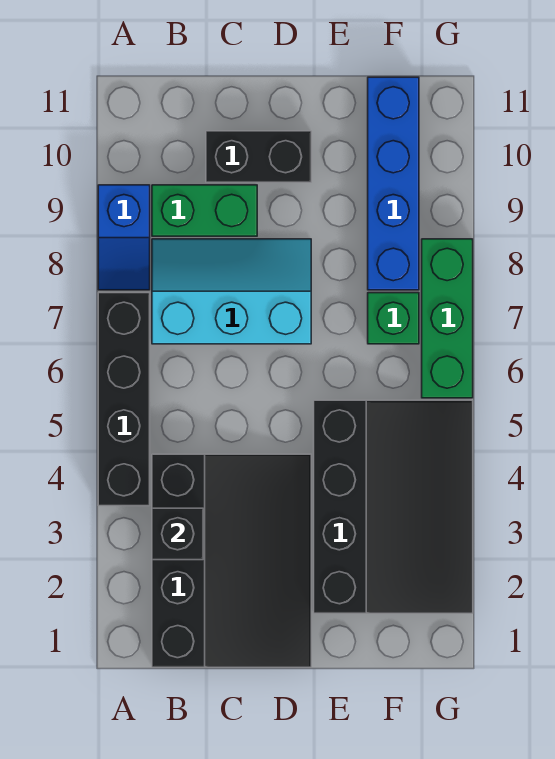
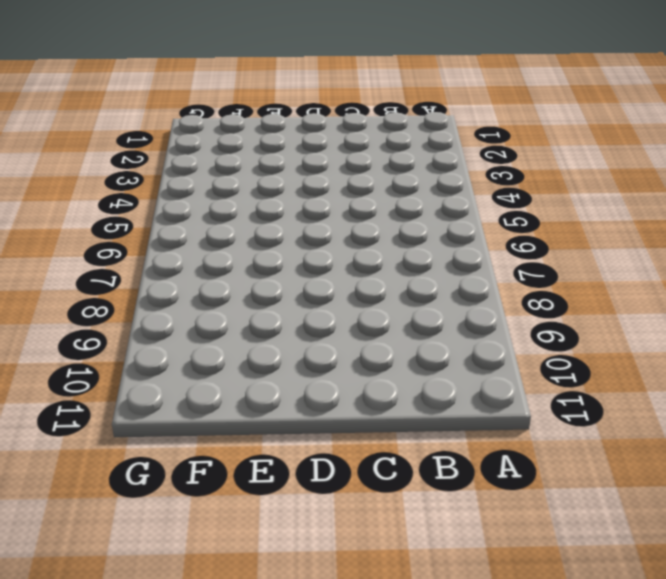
none -> black 1x4 brick [98,293,150,506]
none -> blue 1x2 slope [98,185,150,290]

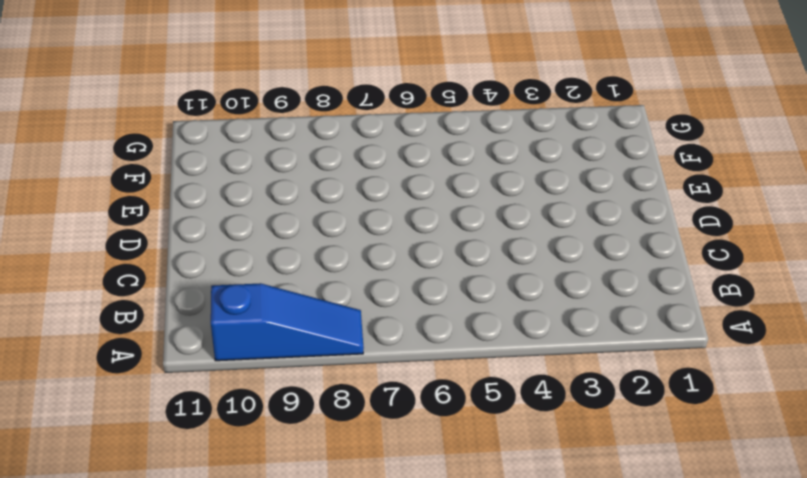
blue 1x3 slope [211,283,364,361] -> blue 1x2 slope [98,185,150,290]
none -> black 1x4 brick [98,293,150,506]
none -> black 3x4 slope [152,454,311,667]

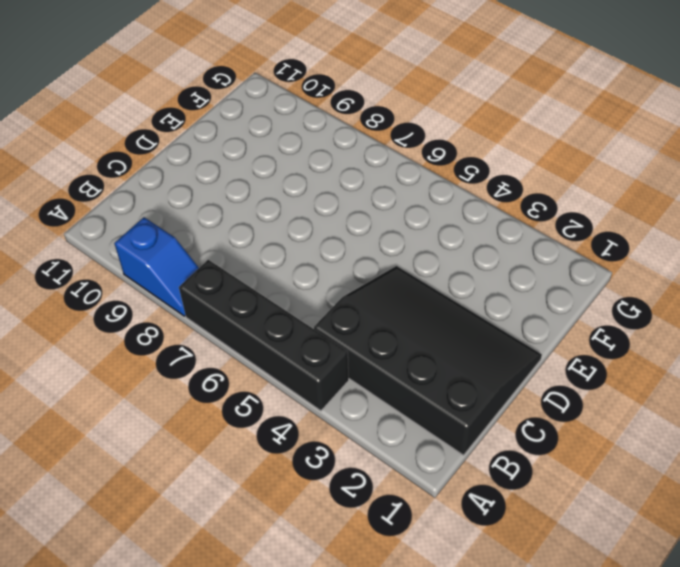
none -> cyan 2x3 slope [152,239,311,344]
none -> green 1x2 brick [152,185,257,236]

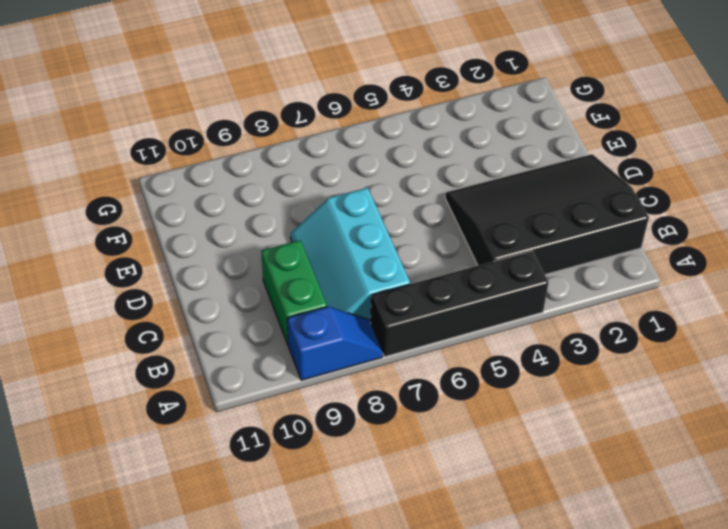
none -> black 1x2 brick [206,131,311,182]
none -> black 3x4 slope [314,400,473,613]

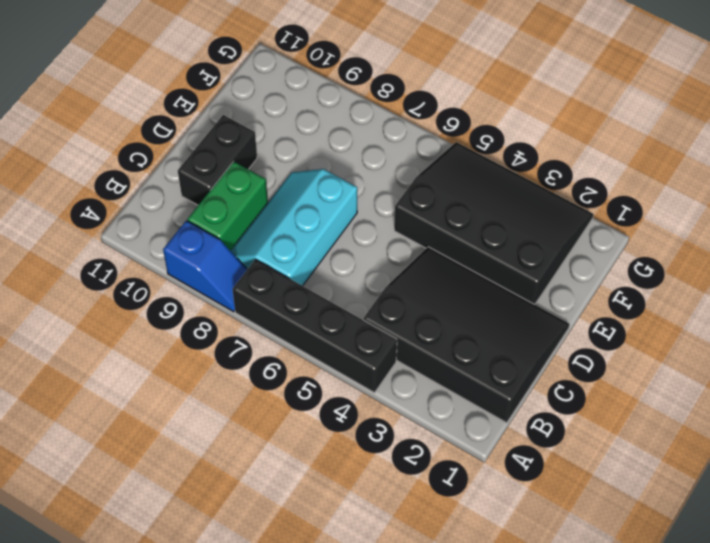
none -> green 1x1 brick [368,293,419,344]
none -> blue 1x4 brick [368,77,419,290]

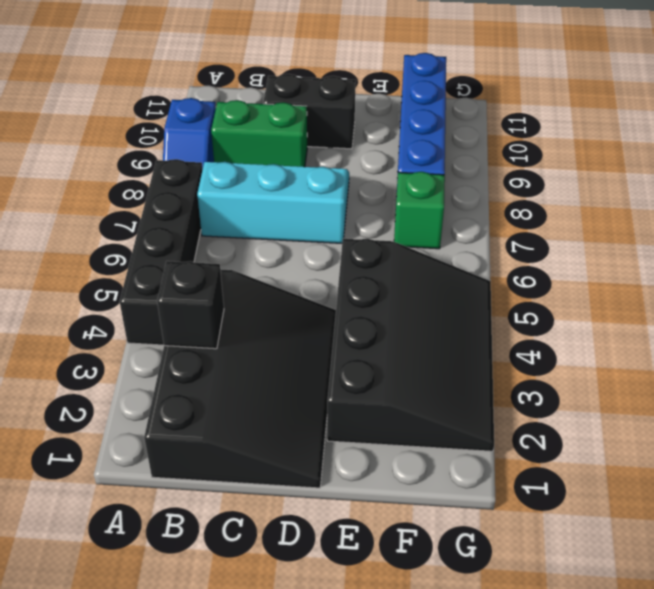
none -> green 1x3 brick [422,239,473,398]

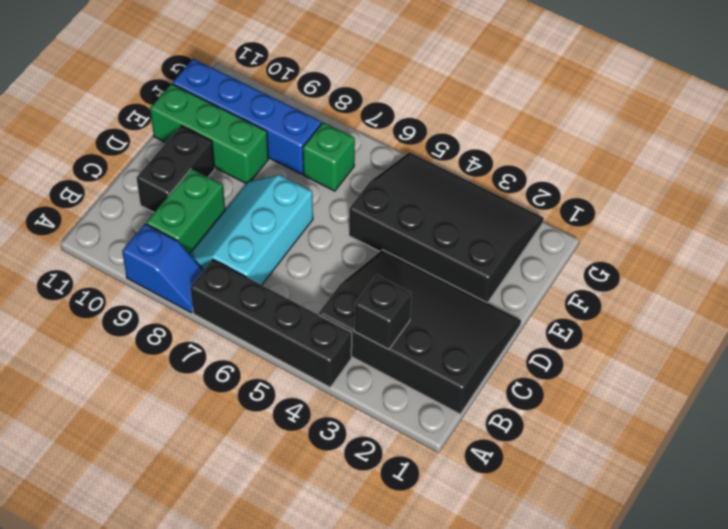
green 1x3 brick [150,84,268,184] -> green 1x3 brick moved to [422,239,473,398]

